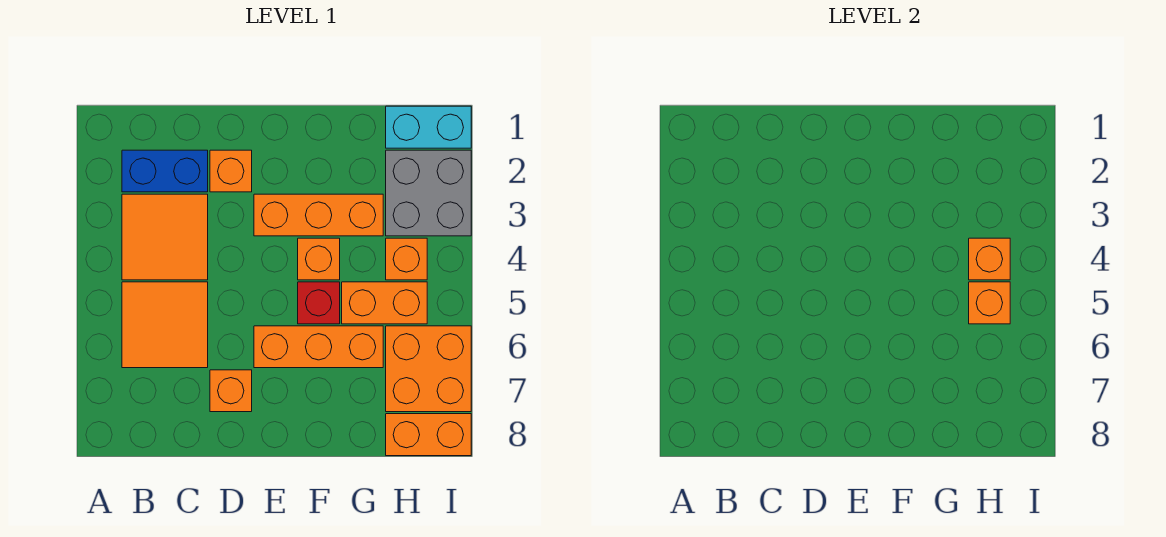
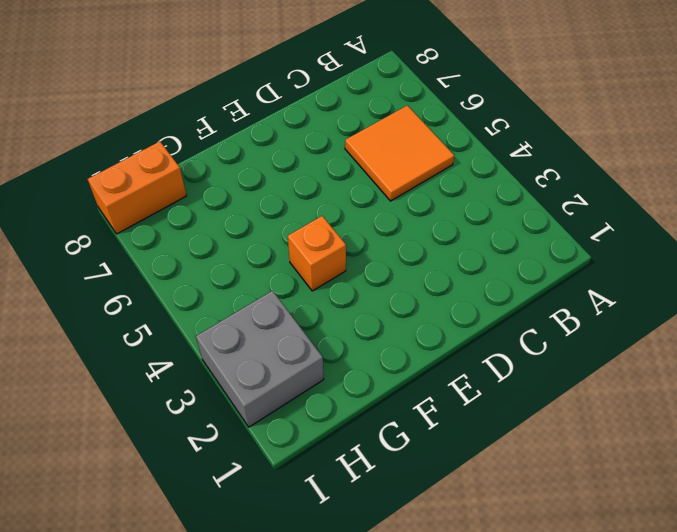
none -> blue 1x2 brick [122,150,208,192]
none -> orange 2x2 tile [122,194,208,280]
none -> orange 1x1 brick [210,150,252,192]

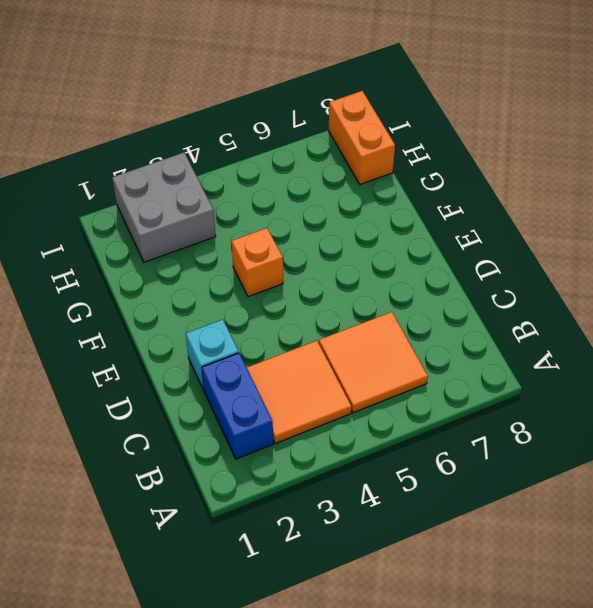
cyan 1x1 brick [186,320,239,390] -> orange 1x1 brick [210,150,252,192]
none -> orange 1x1 brick [210,370,252,412]
none -> orange 1x3 brick [254,194,383,236]
none -> orange 1x3 brick [254,326,383,368]

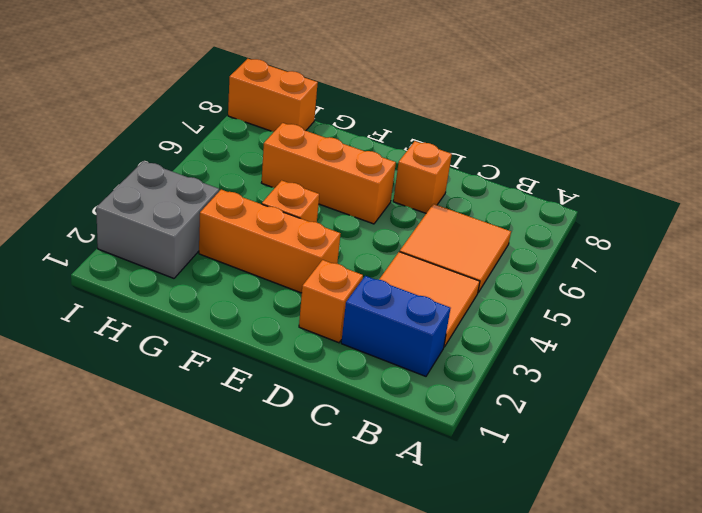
none -> red 1x1 brick [298,282,340,324]
none -> orange 1x2 brick [342,282,427,324]
none -> cyan 1x2 brick [386,106,471,148]

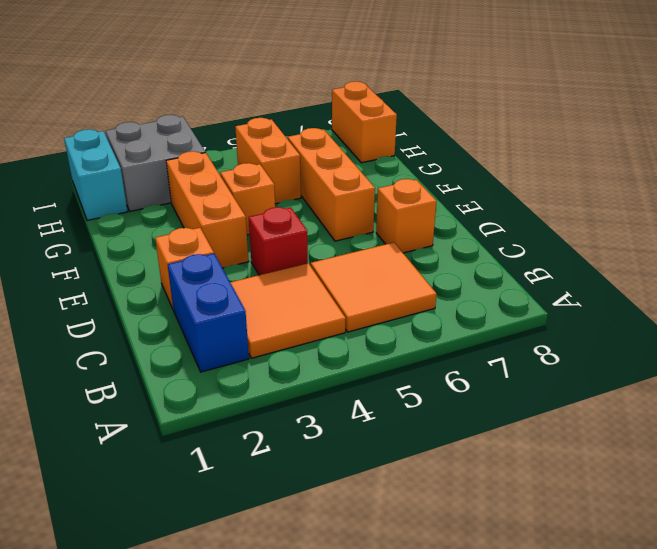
red 1x1 brick [249,207,308,275] -> red 1x1 brick moved to [298,282,340,324]
none -> orange 1x1 brick [386,238,427,280]
none -> orange 2x2 brick [386,326,471,412]
none -> orange 1x1 brick [969,238,1010,280]

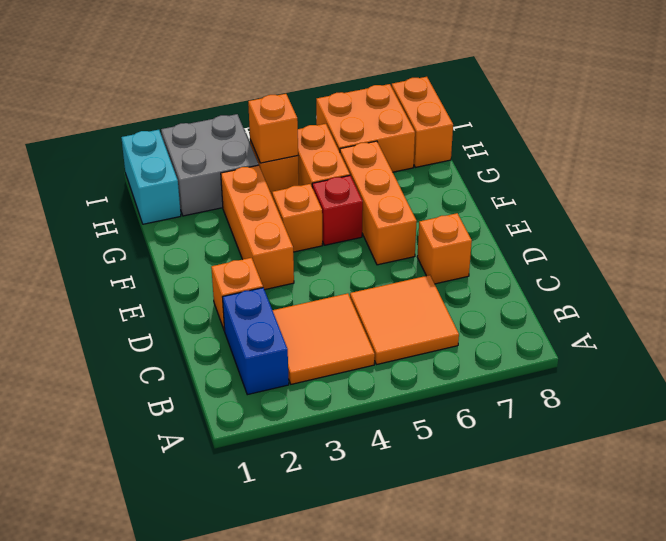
none -> orange 1x1 brick [969,282,1010,324]

